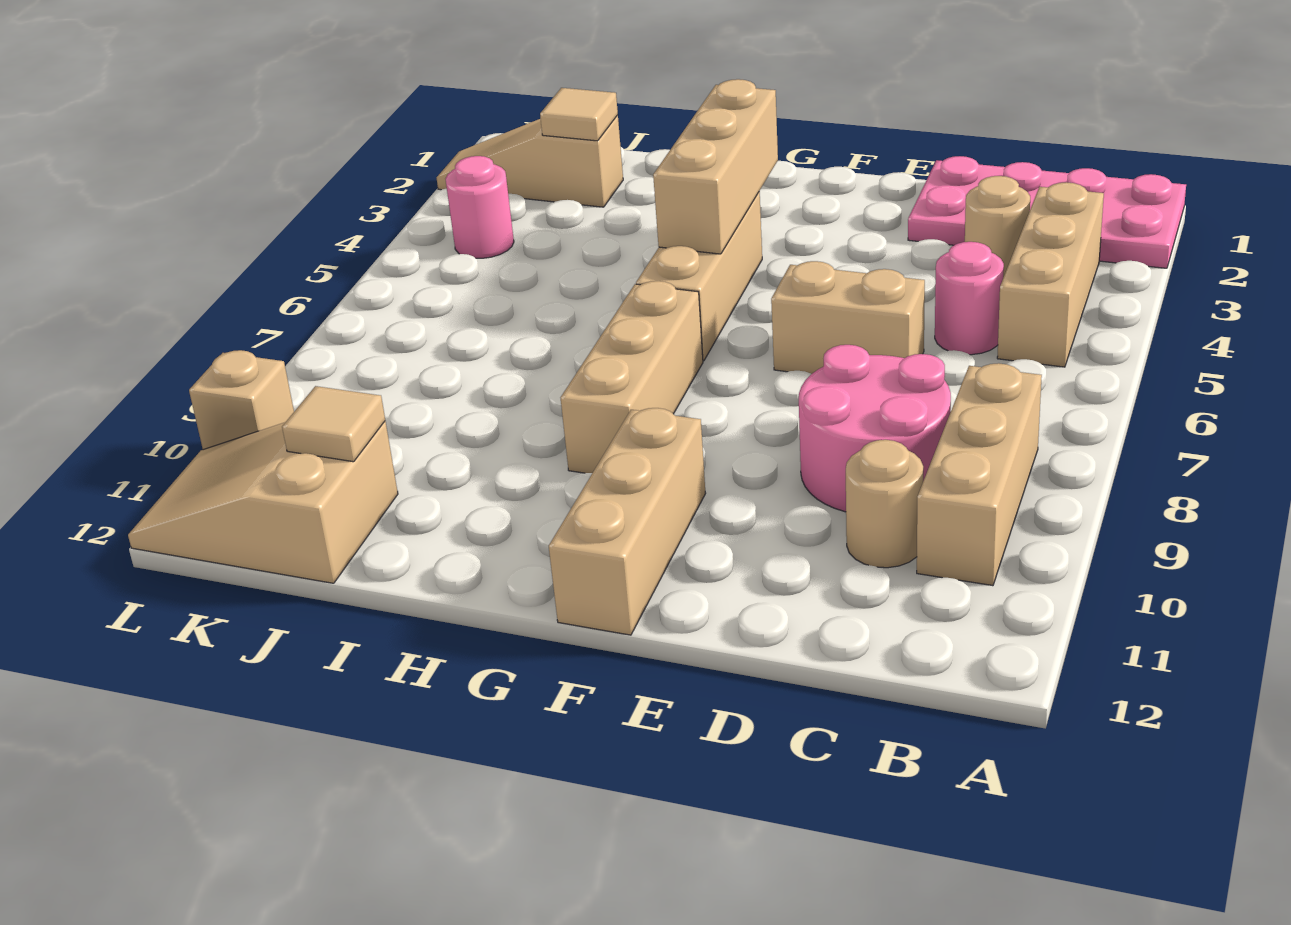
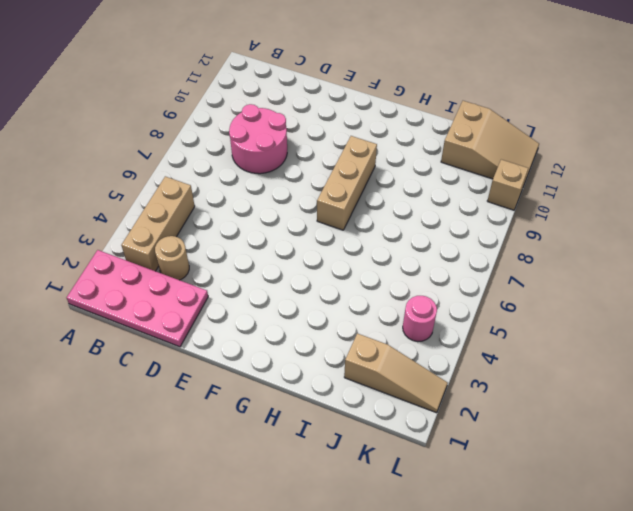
none -> tan 1x3 brick [917,363,1042,586]
none -> pink 1x1 round brick [935,242,1004,355]
none -> tan 1x1 round brick [846,440,923,568]

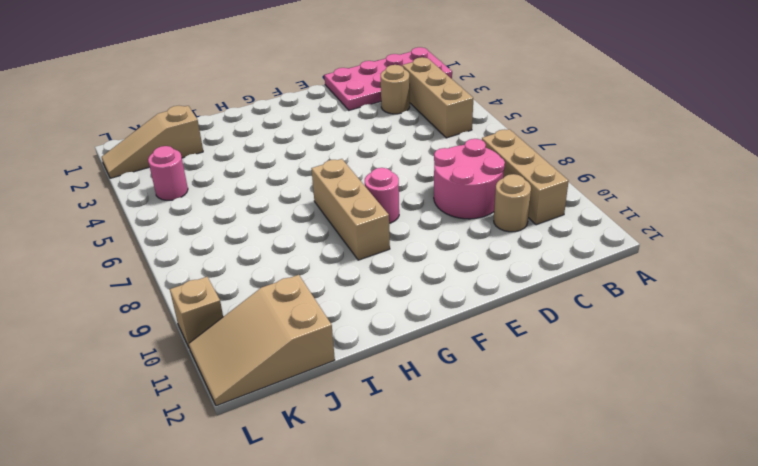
pink 1x1 round brick [365,168,399,223] -> pink 1x1 round brick moved to [935,242,1004,355]
none -> tan 1x2 brick [771,261,925,374]
none -> tan 1x3 brick [549,408,706,635]
none -> tan 1x3 brick [636,192,762,361]

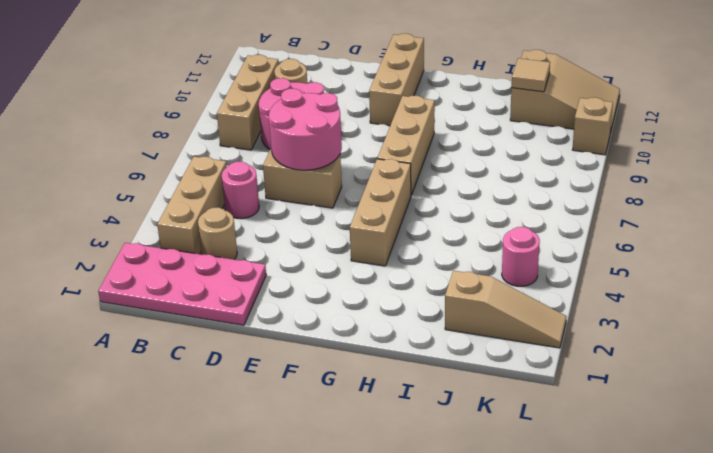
pink 2x2 round brick [269,89,342,170] -> none
none -> tan 1x3 brick [653,79,778,254]
none -> tan 1x1 tile [540,88,618,141]

